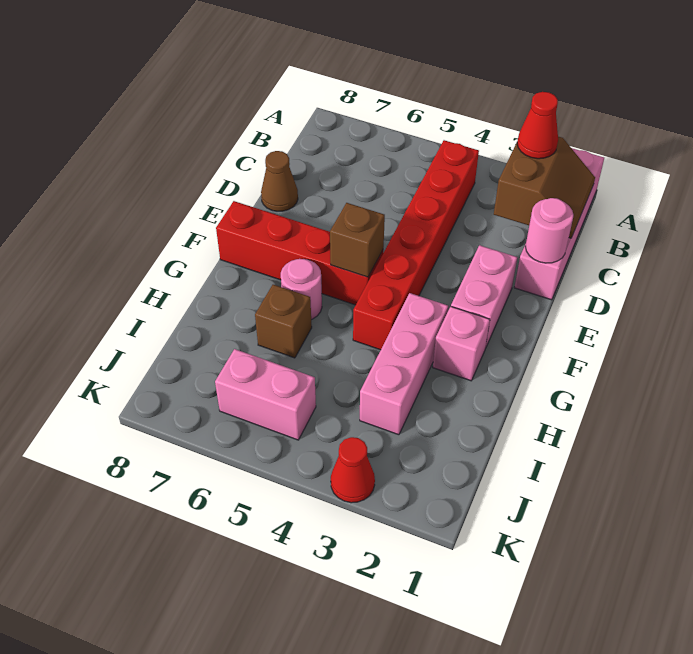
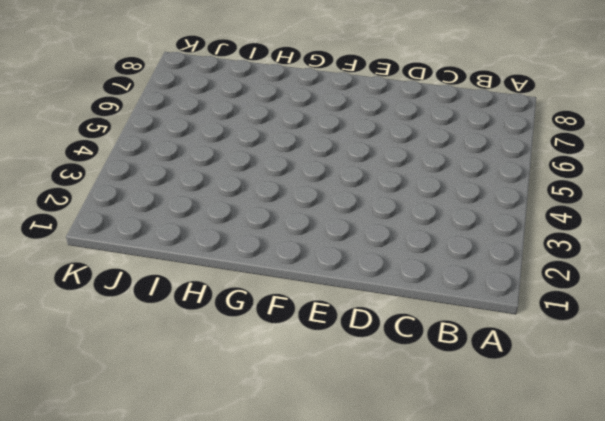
none -> pink 1x4 brick [514,148,604,300]
none -> red 1x6 brick [353,140,479,350]
none -> brown 1x1 cone [261,151,298,211]

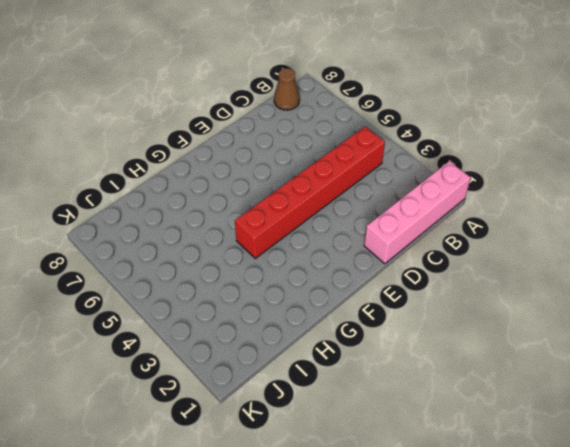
brown 1x1 cone [274,68,300,110] -> brown 1x1 cone moved to [261,151,298,211]
none -> pink 1x2 brick [451,245,517,348]
none -> red 1x4 brick [216,201,383,305]
none -> pink 1x1 brick [433,306,490,381]

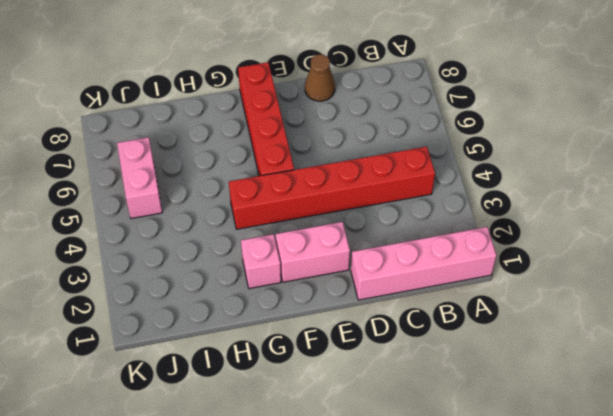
none -> pink 1x3 brick [360,293,448,435]
none -> pink 1x1 round brick [281,259,322,320]
none -> brown 1x1 brick [255,285,312,358]

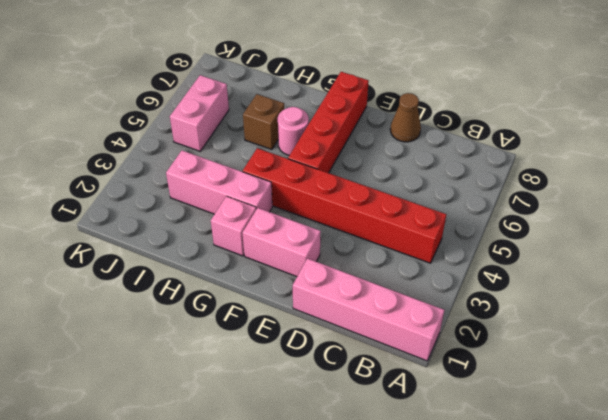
none -> red 1x1 cone [331,437,375,503]
none -> brown 2x2 slope [494,137,595,238]
none -> pink 1x1 round brick [525,198,574,263]

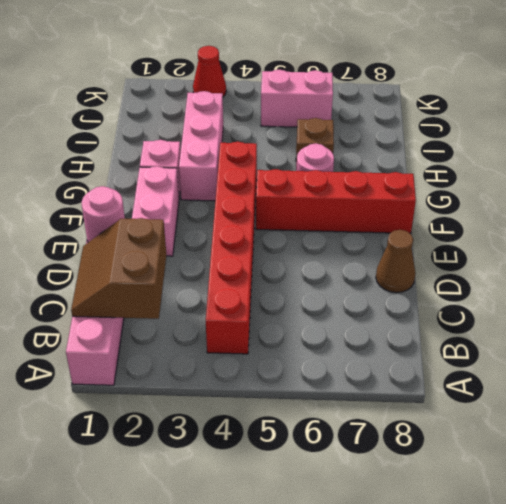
none -> brown 1x1 brick [330,203,385,277]
none -> red 1x1 cone [517,92,558,159]

